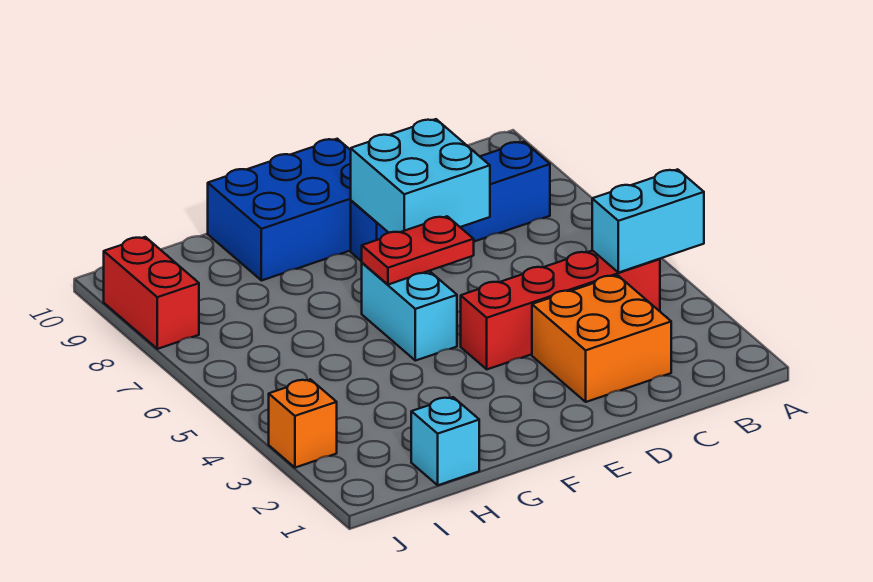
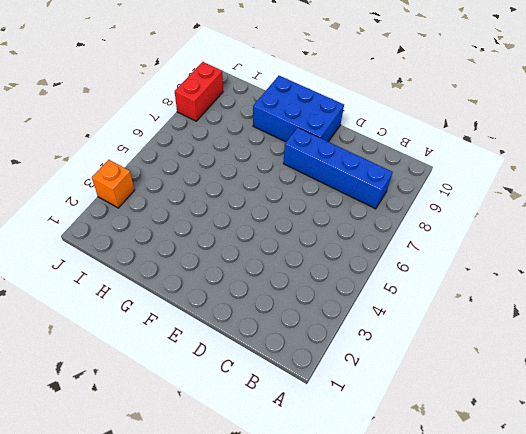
none -> red 1x4 brick [461,251,660,369]
none -> orange 2x2 brick [532,275,671,402]

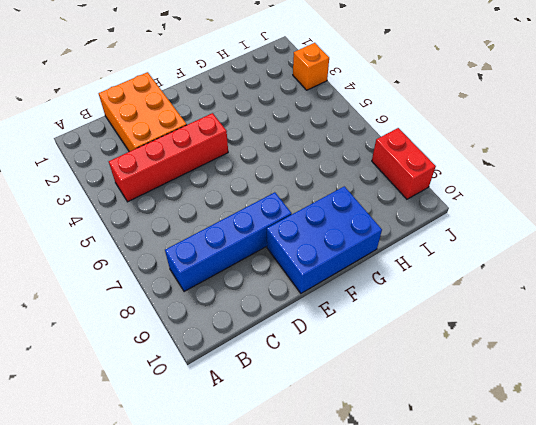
orange 2x3 brick [99,72,187,152] -> orange 2x2 brick [532,275,671,402]
none -> cyan 1x2 brick [362,263,457,361]
none -> cyan 1x1 brick [411,397,479,485]

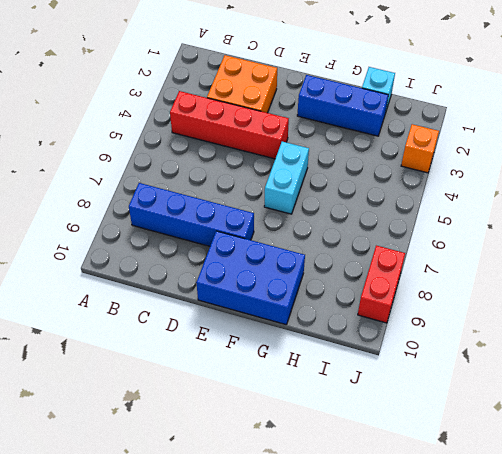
blue 1x3 brick [297,75,388,136] -> none
none -> cyan 1x2 brick [592,169,704,273]
none -> cyan 2x2 brick [351,119,490,233]

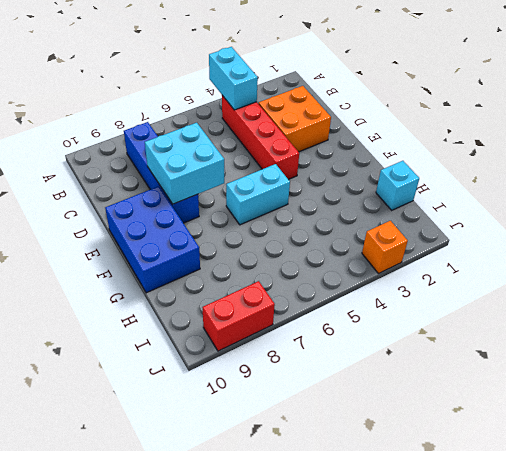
none -> red 1x2 plate [362,216,474,285]

